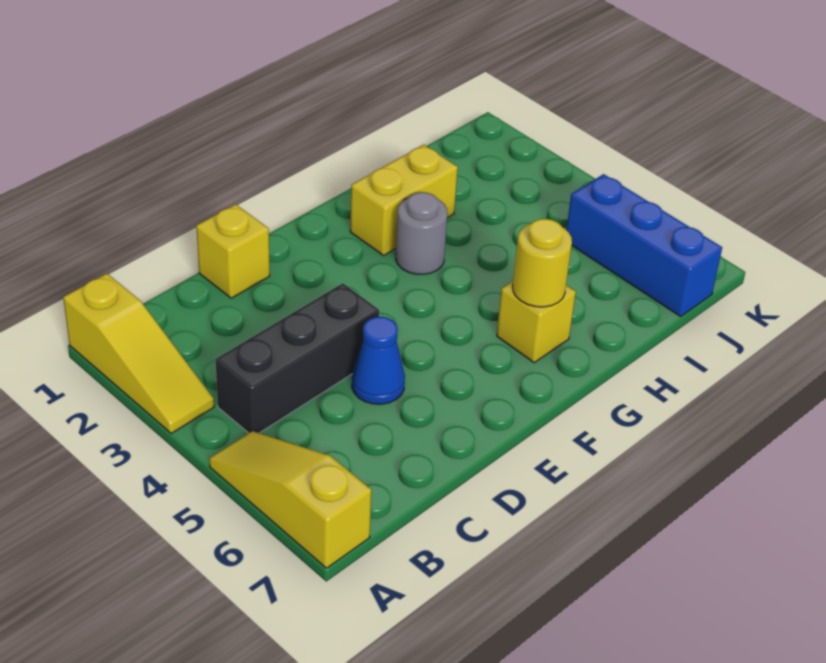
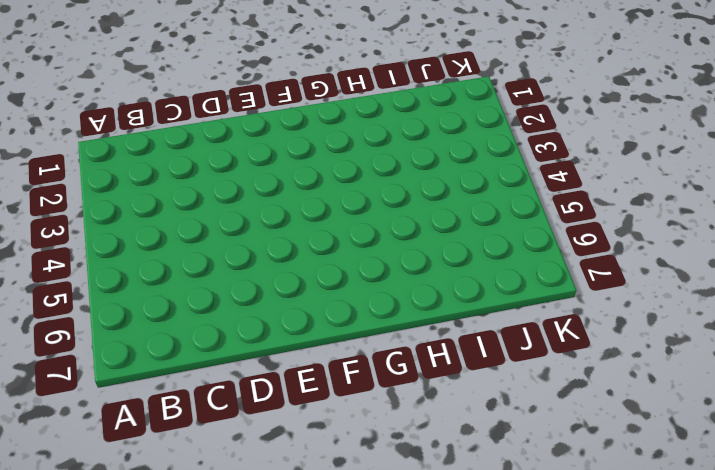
none -> yellow 1x3 slope [63,274,214,434]
none -> yellow 1x3 slope [209,431,371,568]

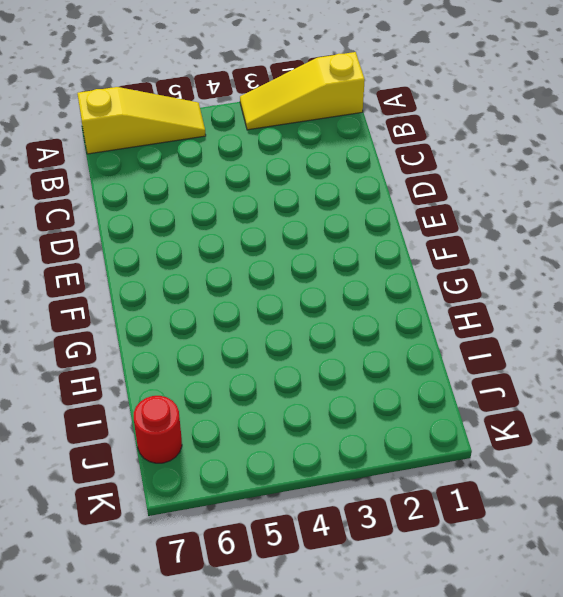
red 1x1 round brick [134,396,182,463] -> blue 1x3 brick [566,174,722,316]
none -> black 1x3 brick [215,283,379,433]
none -> yellow 1x1 brick [196,204,270,298]

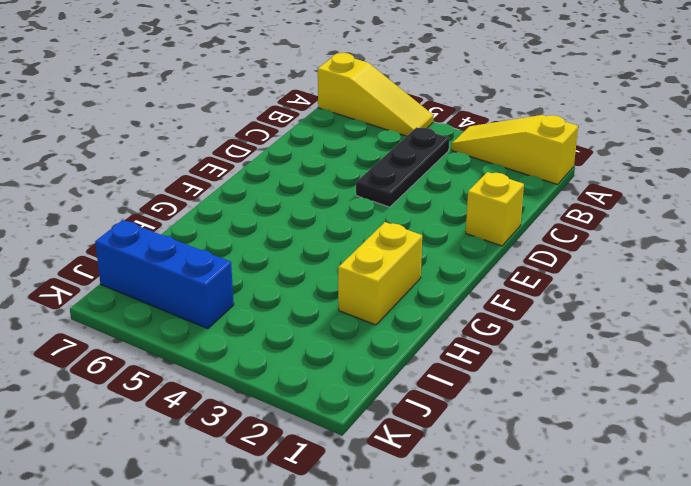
black 1x3 plate [356,127,449,207] -> black 1x3 brick [215,283,379,433]
none -> blue 1x1 cone [352,317,405,404]
none -> grey 1x1 round brick [396,192,447,274]

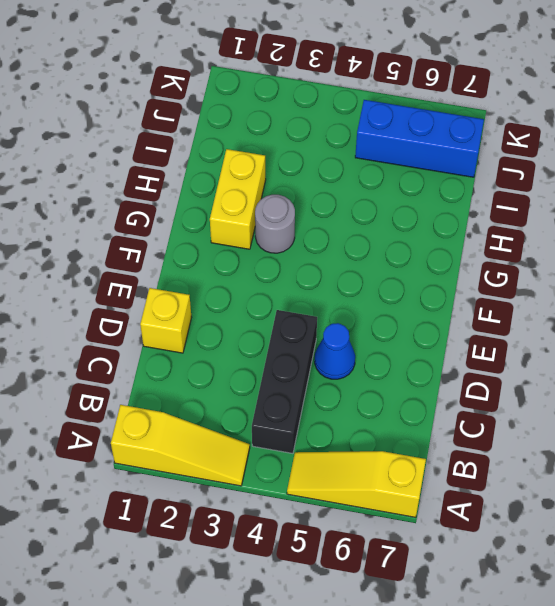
none -> yellow 1x1 brick [497,281,576,363]
none -> yellow 1x1 round brick [513,219,572,307]

